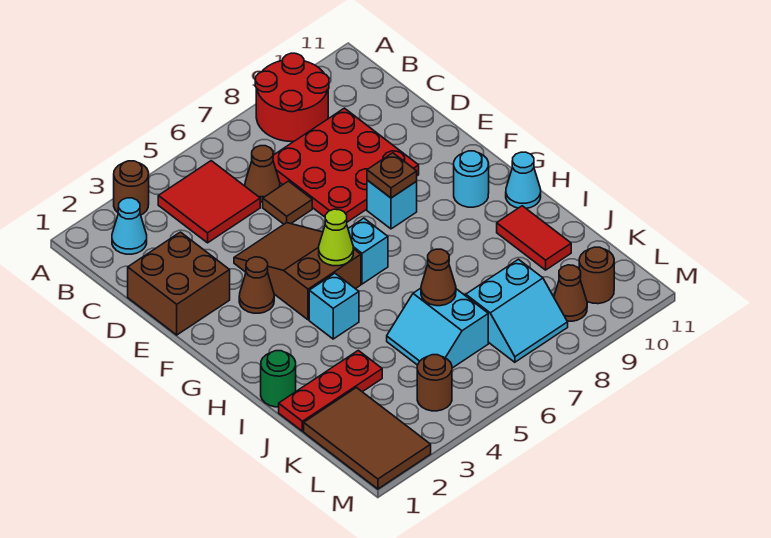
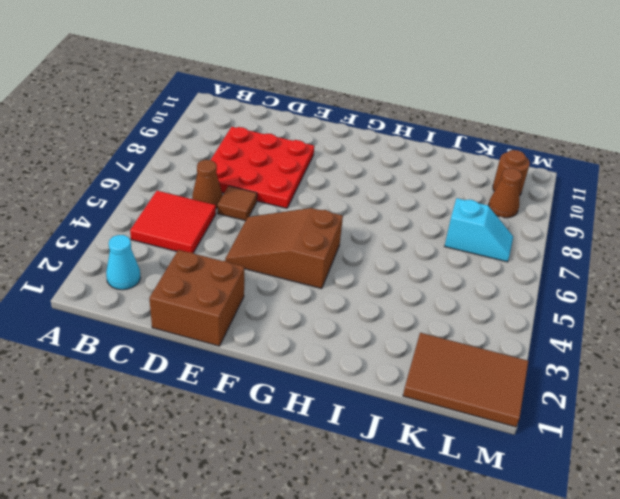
cyan 1x2 slope [445,198,513,262] -> cyan 2x2 slope [466,259,568,362]
none -> brown 1x1 round brick [114,161,149,215]
none -> red 2x2 round brick [255,53,329,142]
none -> brown 1x1 cone [239,257,274,313]

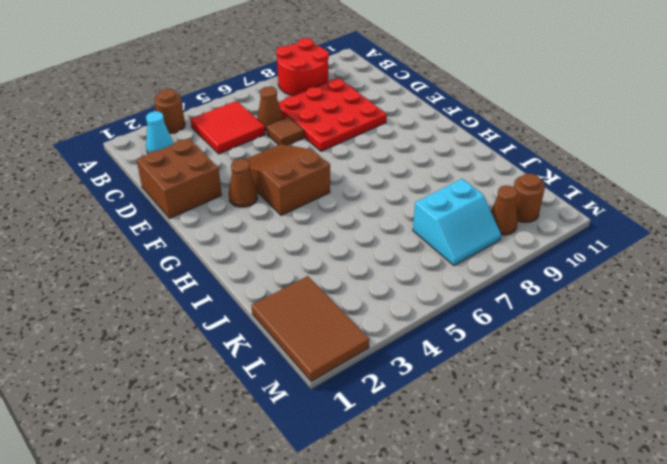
none -> cyan 1x1 brick [367,180,417,229]
none -> cyan 1x1 brick [348,218,388,284]
none -> cyan 1x1 round brick [454,151,489,207]

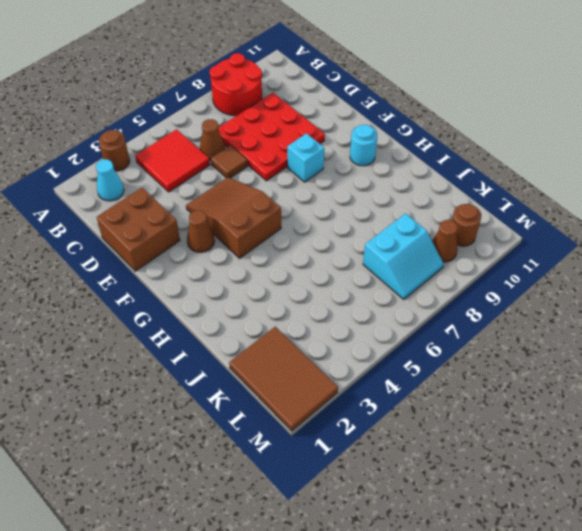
none -> cyan 1x1 brick [348,218,388,284]
none -> cyan 1x1 brick [309,273,359,339]
none -> cyan 1x1 cone [506,152,541,208]

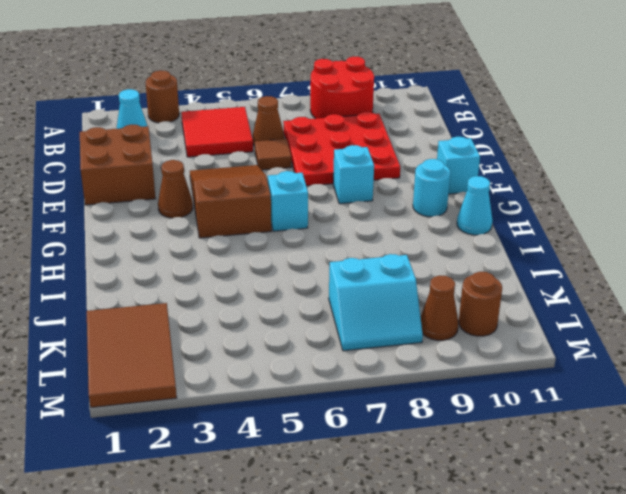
cyan 1x1 brick [437,137,480,194] -> cyan 1x1 brick moved to [309,273,359,339]
none -> green 1x1 round brick [261,351,296,407]
none -> red 1x2 tile [497,206,571,270]
none -> red 1x3 plate [279,350,382,431]

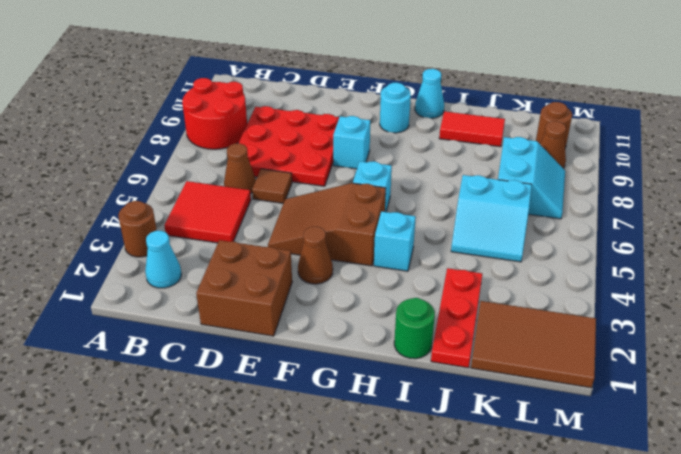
none -> brown 1x1 round brick [417,355,452,411]
none -> brown 1x1 plate [367,153,417,198]
none -> lime 1x1 cone [319,209,353,266]

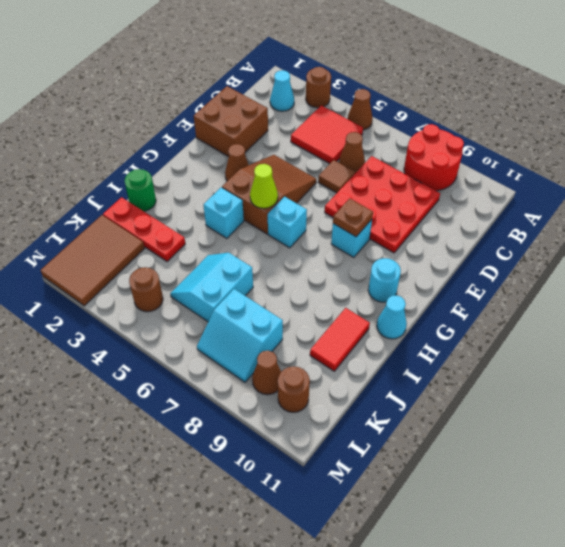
brown 1x1 cone [348,89,373,130] -> brown 1x1 cone moved to [421,249,456,306]

